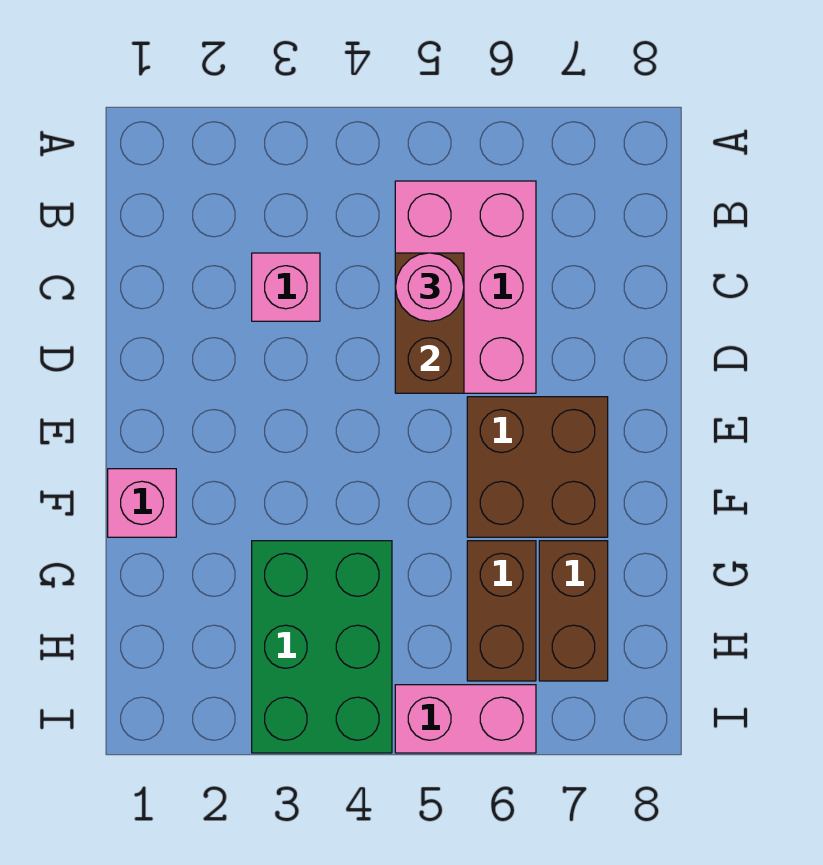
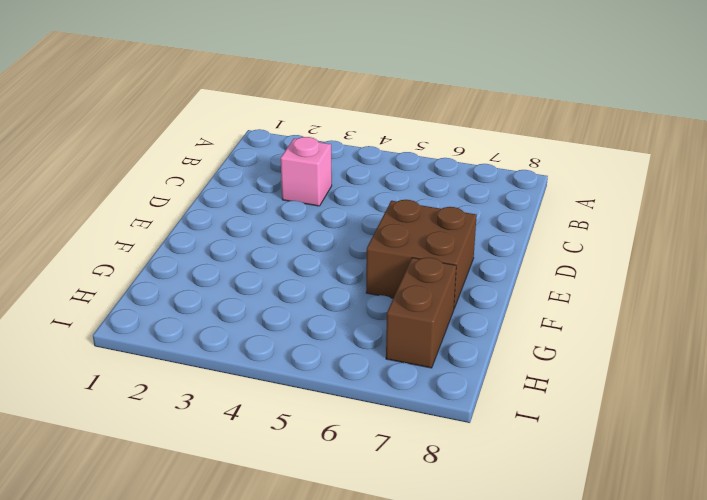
none -> pink 2x3 brick [395,181,536,393]
none -> pink 1x1 brick [108,469,176,537]

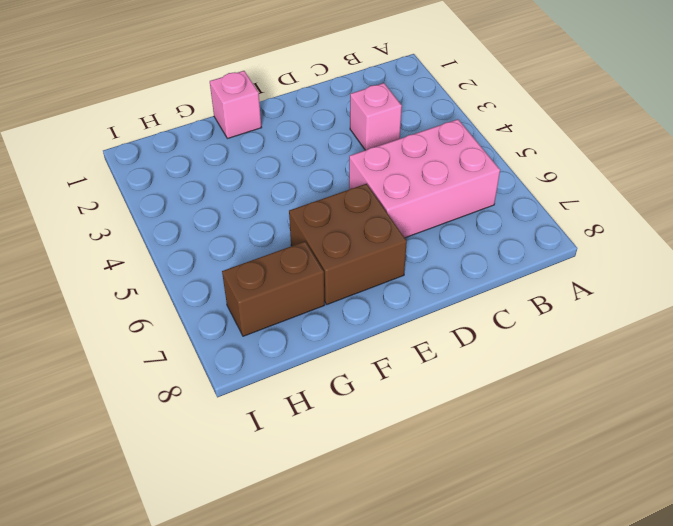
none -> green 2x3 brick [252,541,392,753]
none -> brown 1x2 brick [467,541,536,681]

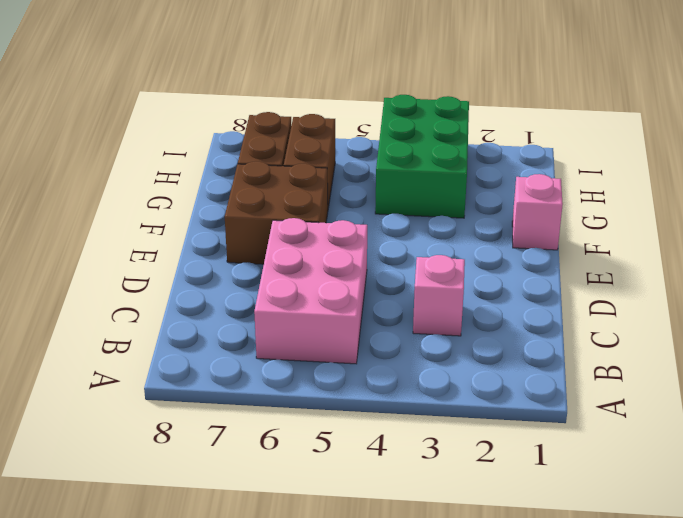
none -> pink 1x2 brick [395,685,536,753]
none -> brown 1x2 brick [395,253,464,393]

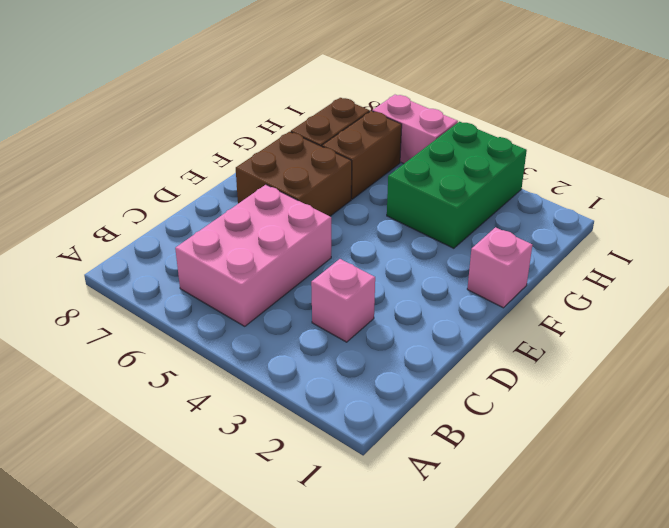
none -> brown 1x2 brick [395,253,464,393]
none -> pink 1x1 round brick [395,253,464,321]

